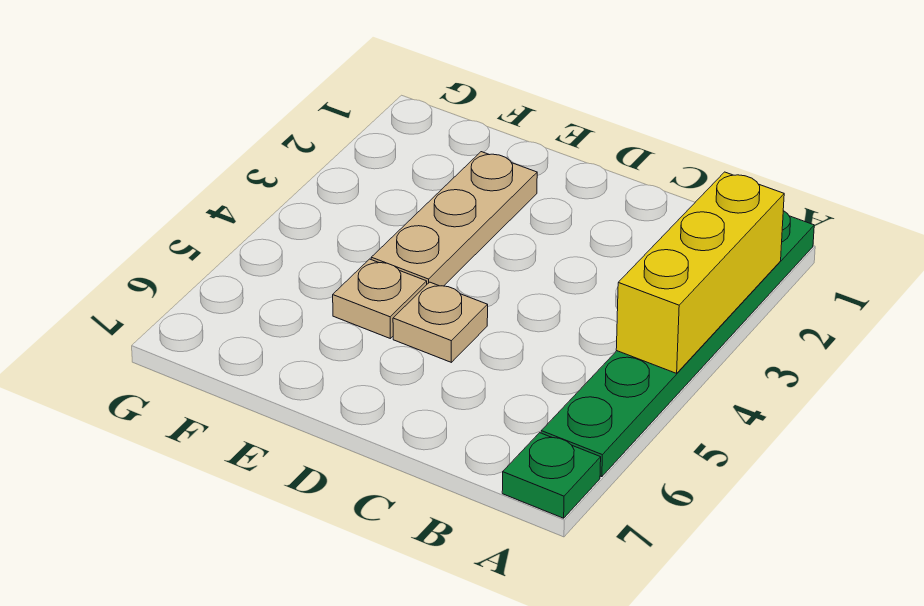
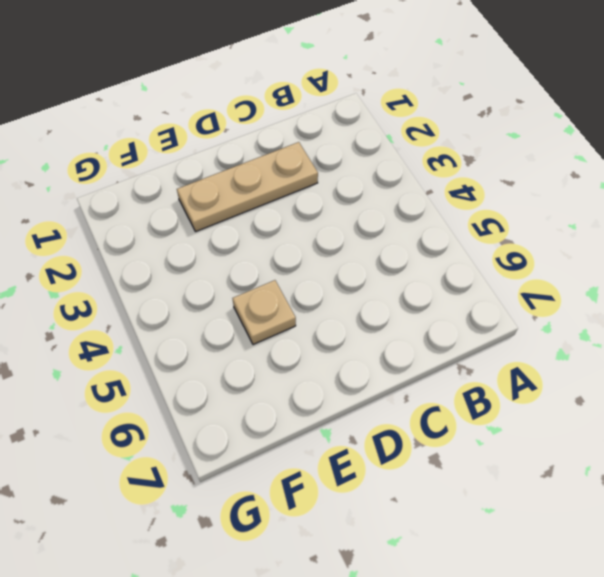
tan 1x3 plate [177,142,318,232] -> tan 1x3 plate turned to [371,152,537,286]
none -> green 1x6 plate [541,211,814,477]
none -> green 1x1 plate [502,433,601,518]

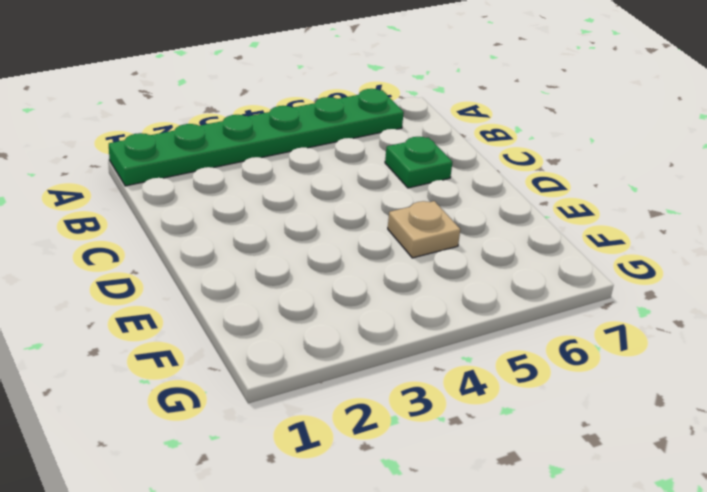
green 1x1 plate [385,137,452,188] -> green 1x1 plate moved to [502,433,601,518]
none -> tan 1x1 plate [393,282,488,362]
none -> tan 1x3 plate [371,152,537,286]

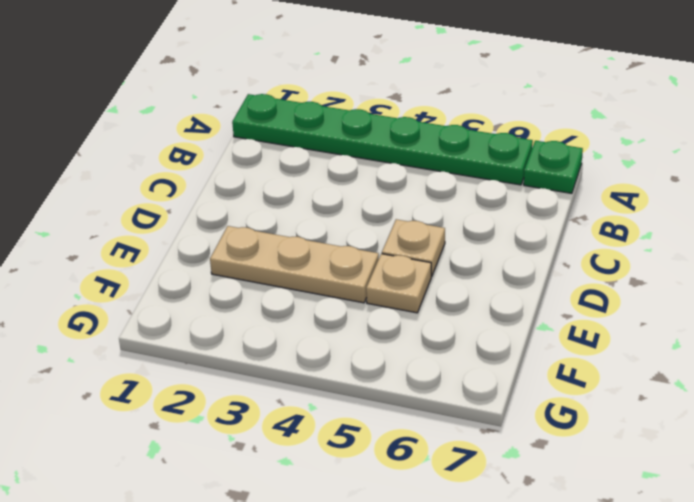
none -> yellow 1x3 brick [616,172,784,373]

